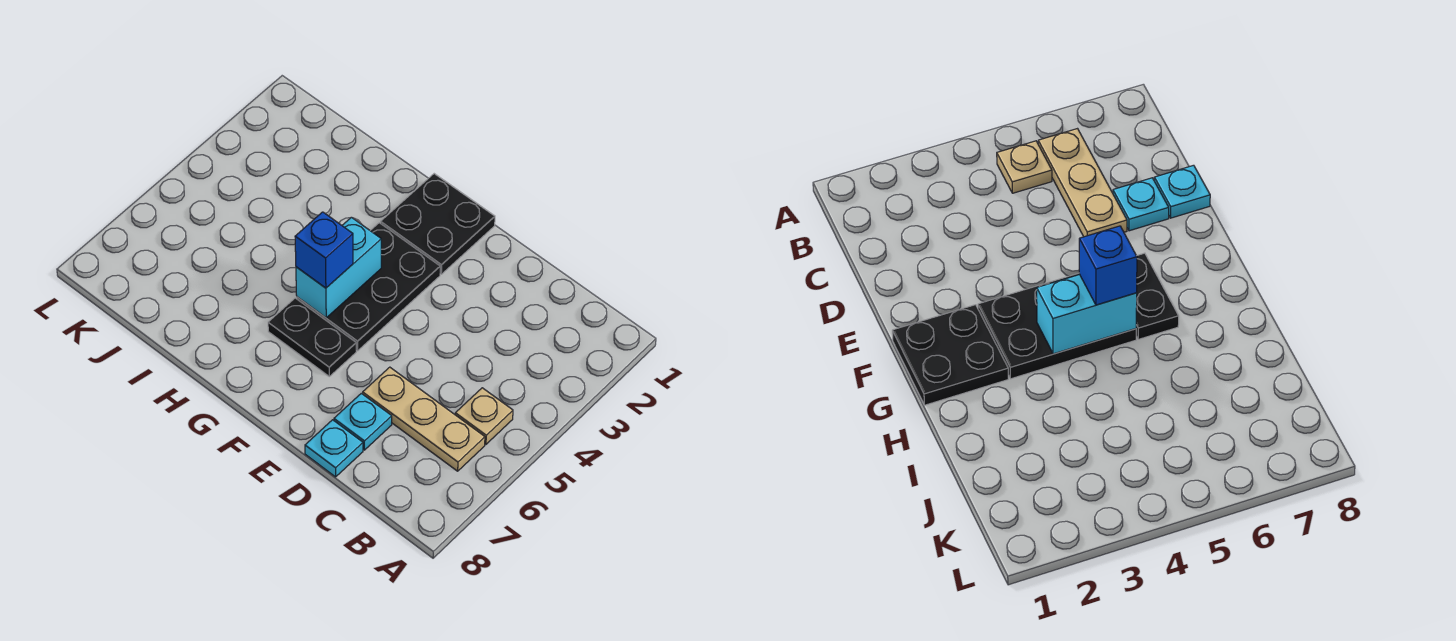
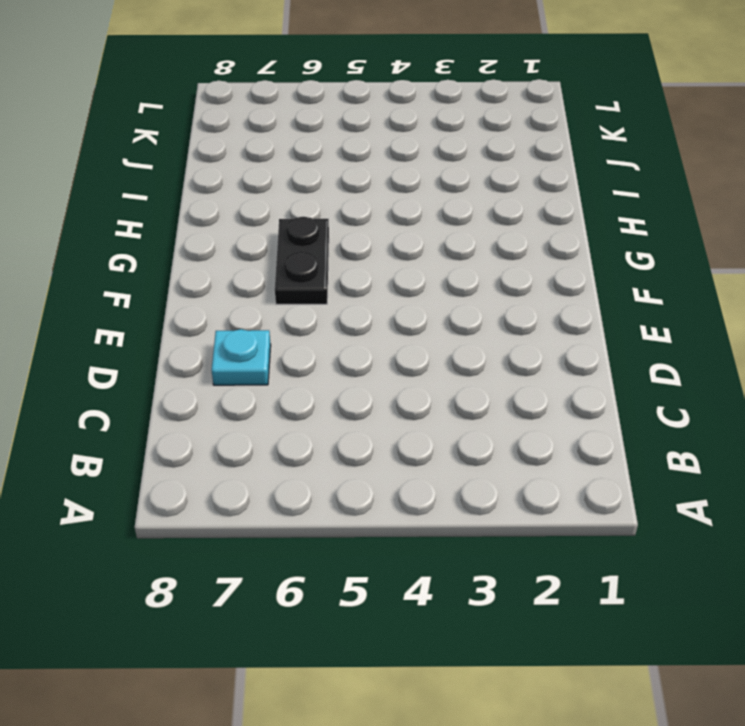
none -> tan 1x1 plate [455,388,513,444]
none -> tan 1x3 plate [363,367,485,471]

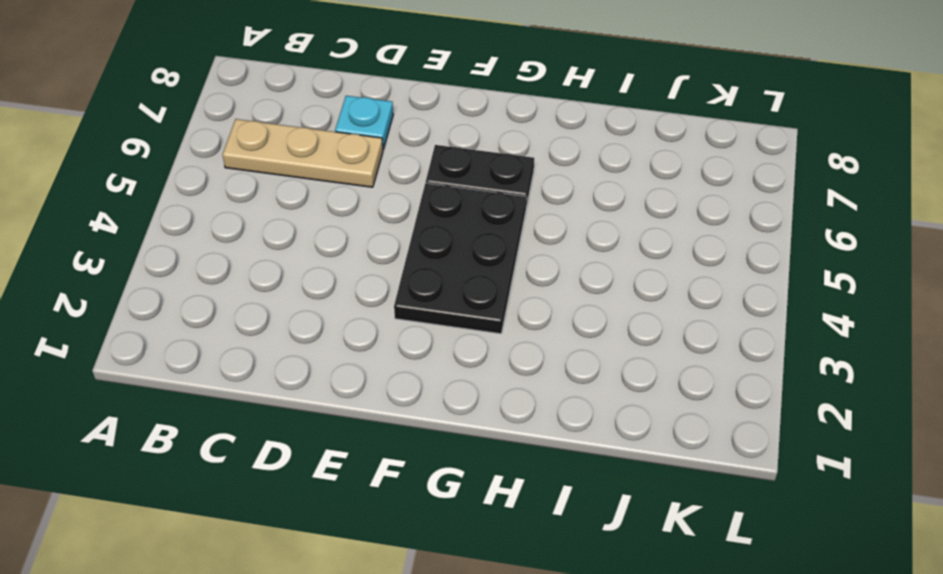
none -> tan 1x1 plate [455,388,513,444]
none -> cyan 1x1 plate [305,420,363,477]

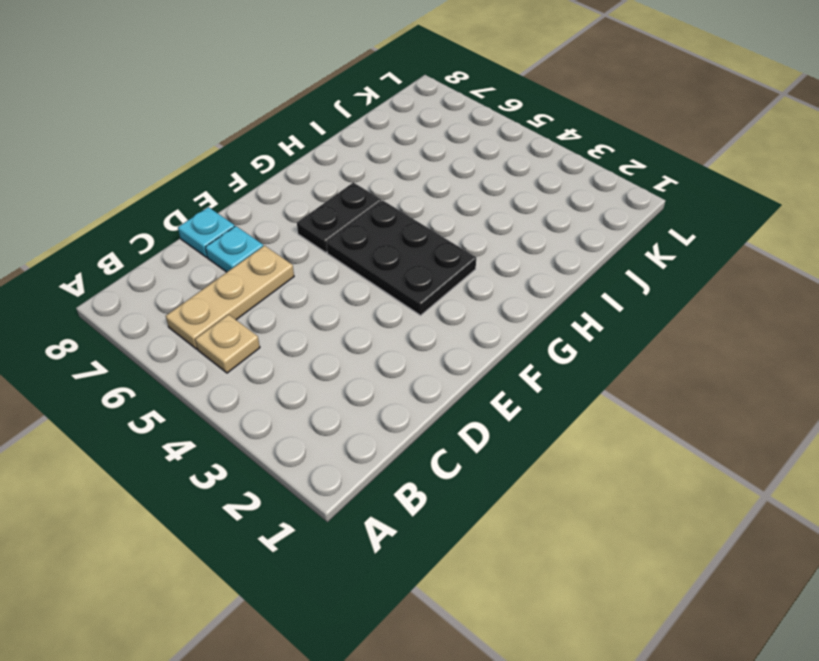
none -> black 2x2 plate [381,174,495,274]
none -> cyan 1x2 brick [296,217,381,318]

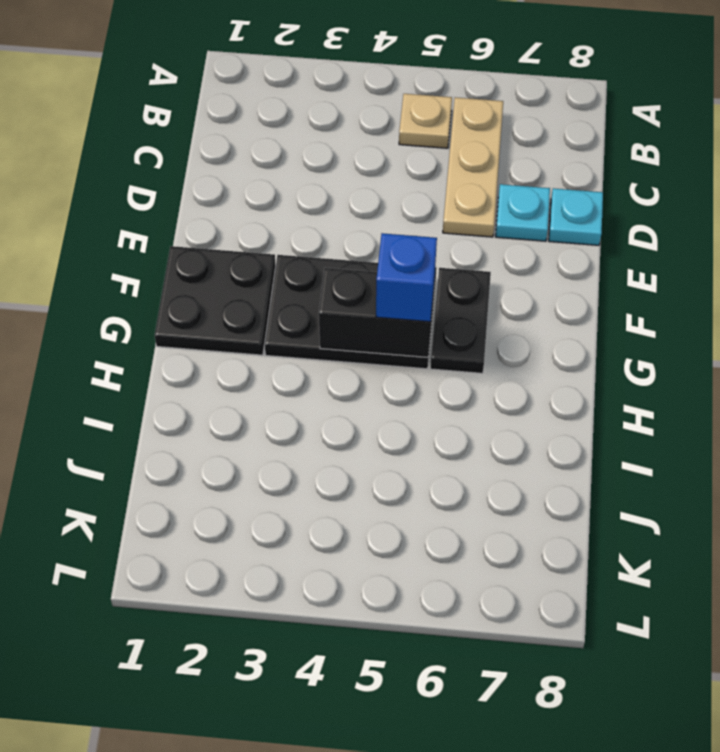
black 1x2 brick [319,268,434,357] -> cyan 1x2 brick [296,217,381,318]

